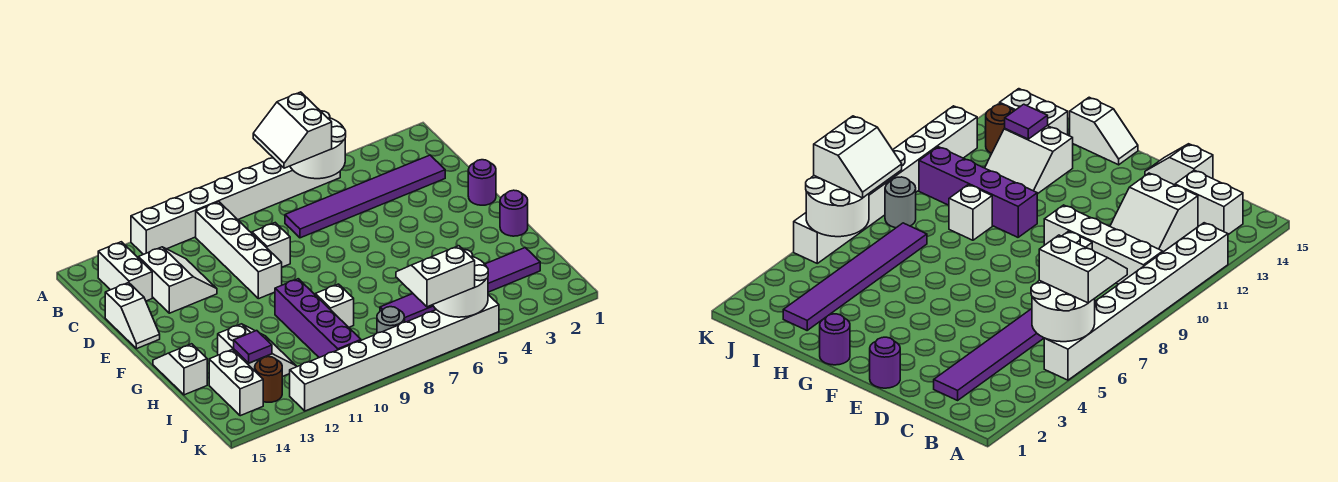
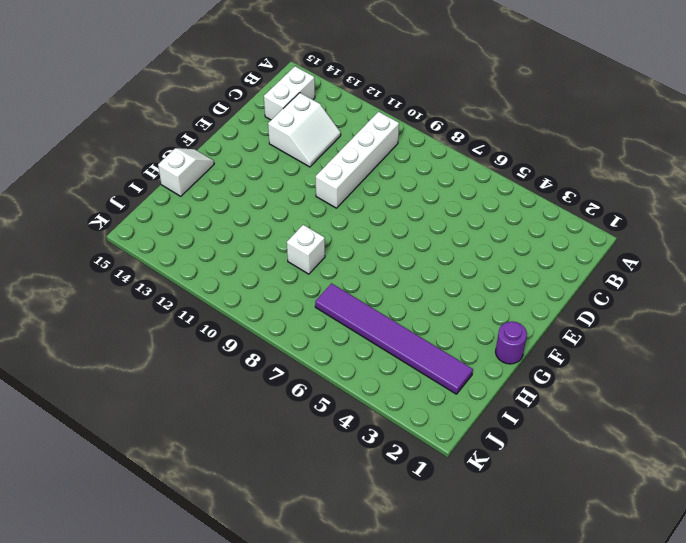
none -> white 1x8 brick [131,158,340,254]
none -> purple 1x6 tile [285,155,445,238]
none -> white 1x1 brick [252,223,290,267]

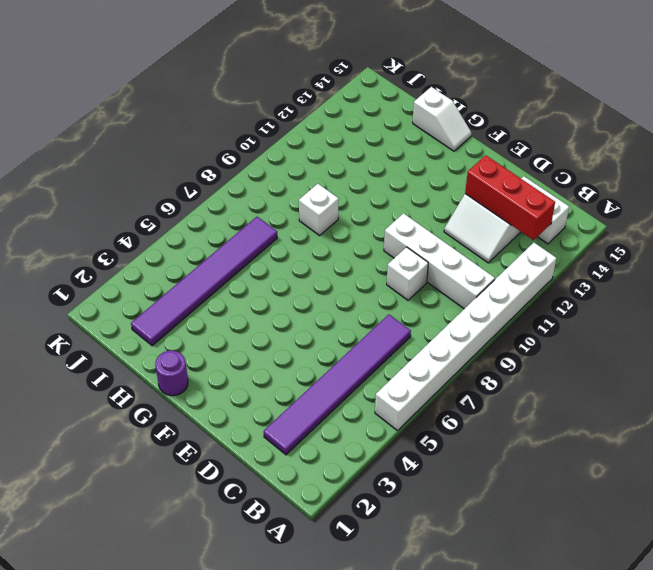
red 1x3 brick [465,155,555,240] -> none
none -> white 1x2 slope [105,283,160,349]
none -> purple 1x1 round brick [468,160,496,205]
none -> purple 1x4 brick [275,279,361,358]

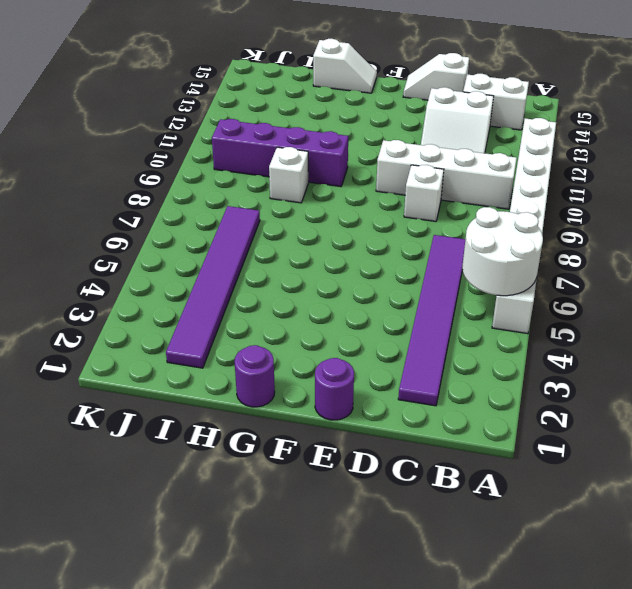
none -> white 2x2 slope [218,324,296,377]
none -> white 1x2 brick [209,350,263,416]
none -> grey 1x1 round brick [377,307,405,333]

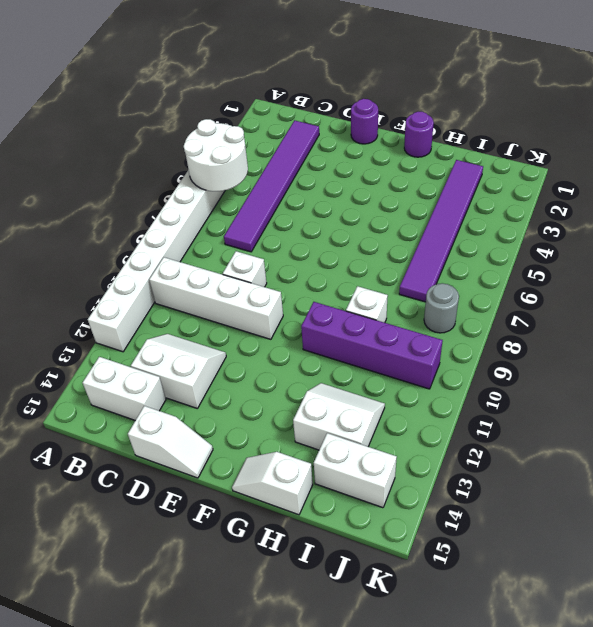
none -> brown 1x1 round brick [255,357,282,402]
none -> white 1x8 brick [290,295,499,411]
none -> purple 1x1 tile [234,331,272,363]

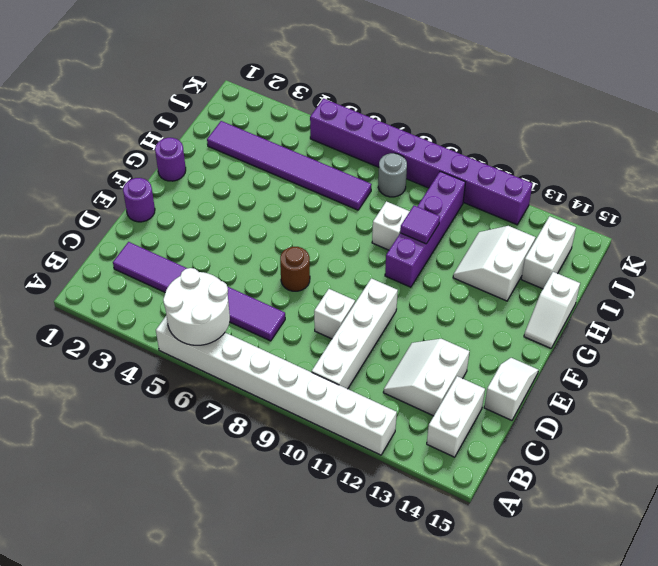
brown 1x1 round brick [280,247,310,291] -> brown 1x1 round brick moved to [255,357,282,402]
purple 1x1 tile [400,206,440,244] -> purple 1x1 tile moved to [234,331,272,363]
purple 1x8 brick [310,99,532,225] -> white 1x8 brick [290,295,499,411]
none -> white 2x2 round brick [433,250,488,317]
none -> white 2x2 slope [253,92,332,168]
none -> white 2x2 slope [396,246,475,307]

